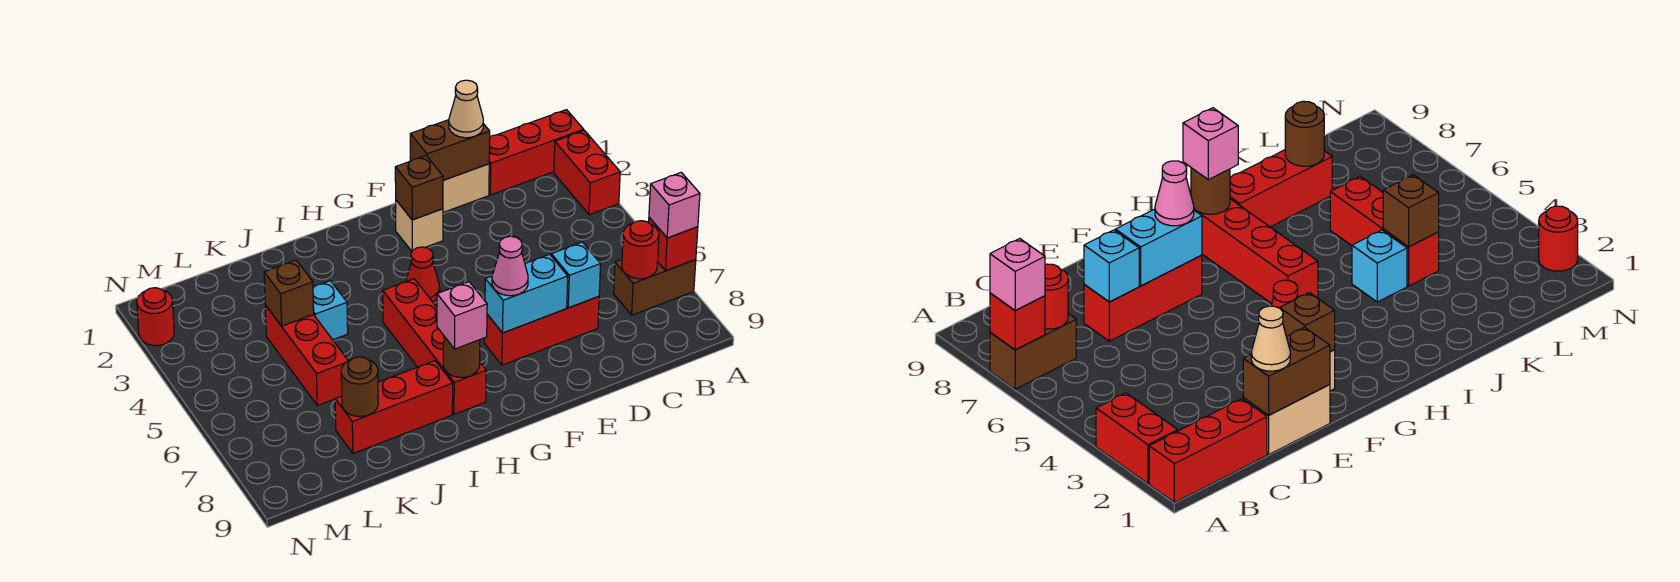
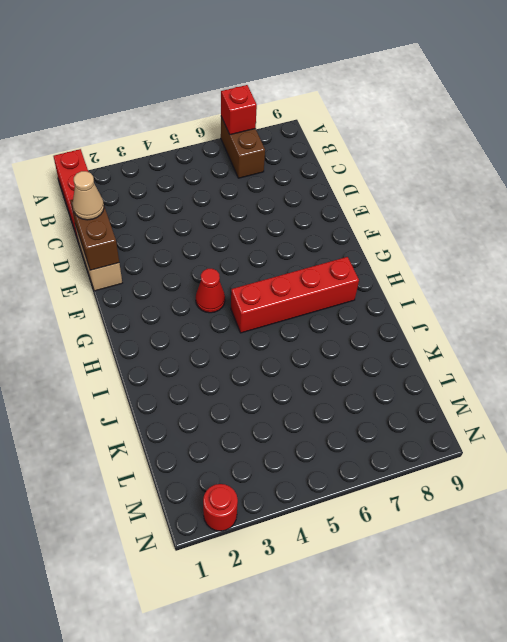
none -> red 1x2 brick [554,131,620,215]
none -> red 1x3 brick [484,297,599,365]
none -> tan 1x1 brick [396,200,443,251]

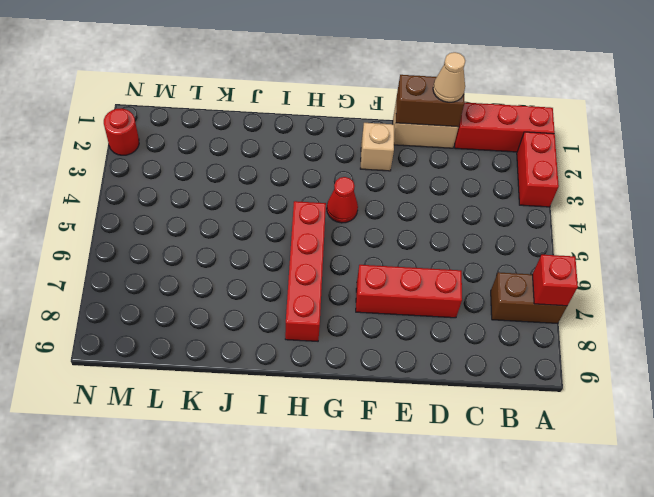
none -> red 1x3 brick [335,361,453,453]
none -> cyan 1x1 brick [313,281,348,340]
none -> red 1x3 brick [265,305,348,406]

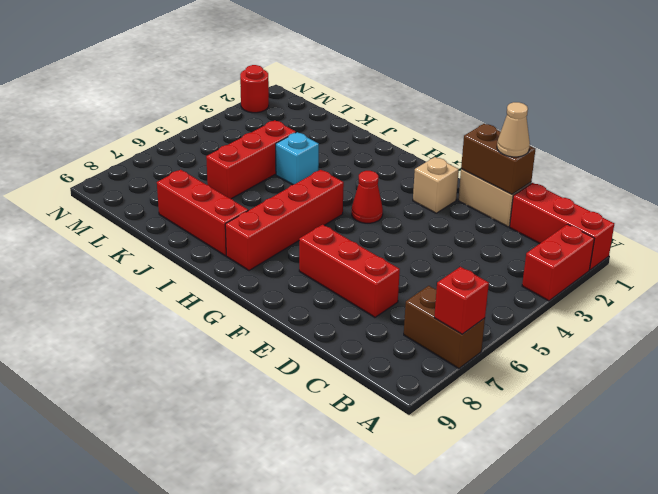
none -> red 1x1 round brick [622,221,659,279]
none -> cyan 1x1 brick [551,242,601,308]
none -> cyan 1x2 brick [485,254,568,333]

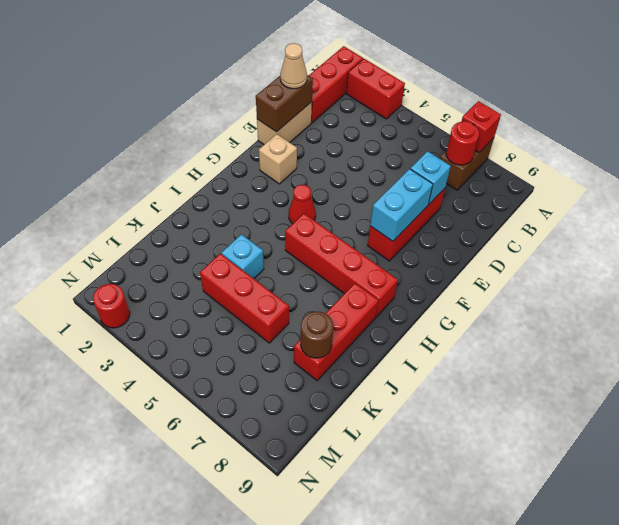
none -> brown 1x1 brick [395,156,443,220]
none -> brown 1x1 round brick [443,336,480,377]
none -> brown 1x1 brick [264,260,314,326]

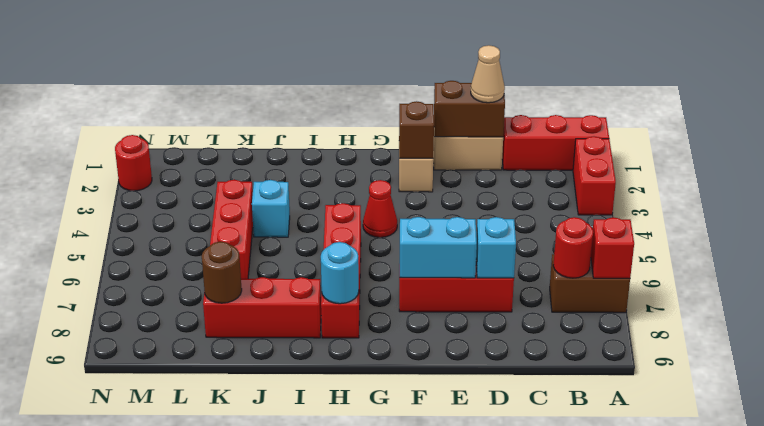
cyan 1x1 round brick [321,242,359,304] -> brown 1x1 round brick [443,336,480,377]
none -> brown 1x1 brick [264,260,314,326]
none -> pink 1x1 brick [649,172,700,238]
none -> pink 1x1 cone [492,236,528,296]

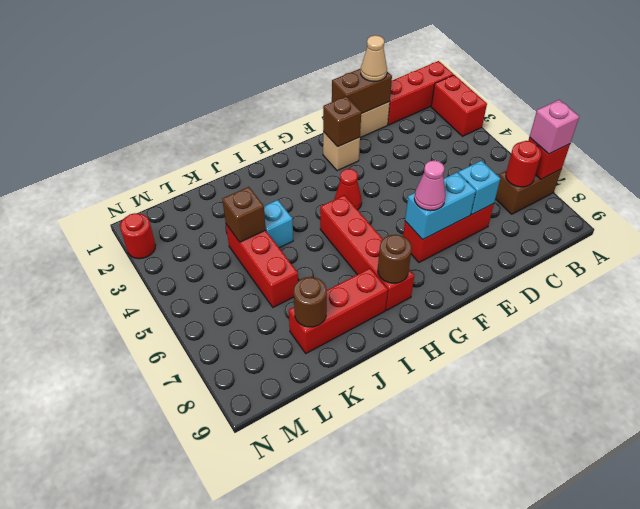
none -> pink 1x1 brick [437,282,487,349]

